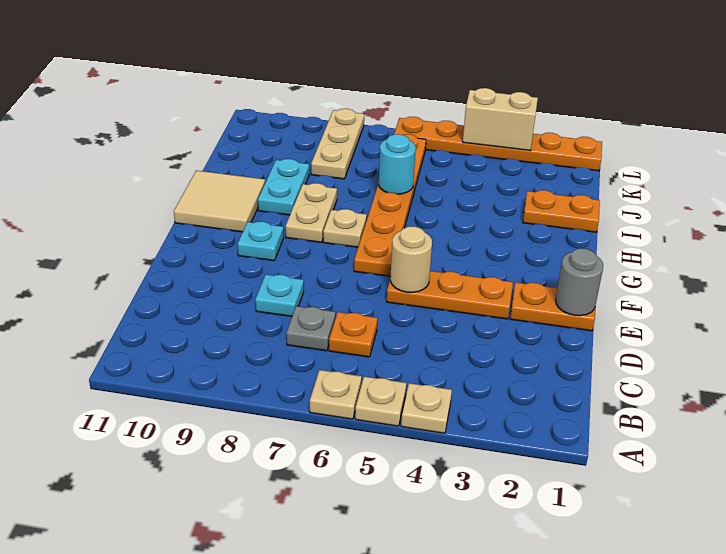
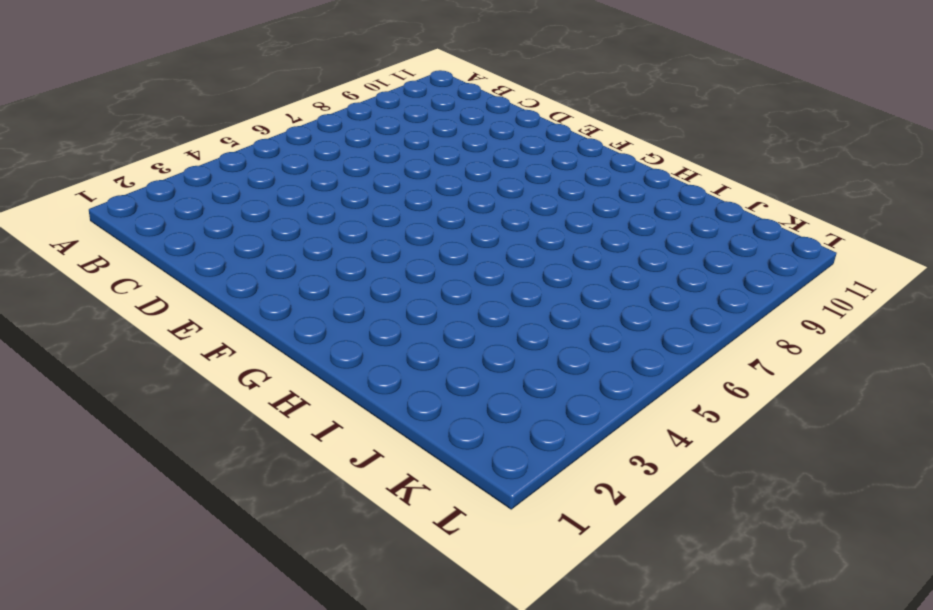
none -> tan 1x1 plate [401,383,452,433]
none -> tan 1x1 plate [355,377,407,426]
none -> tan 1x1 plate [310,370,362,419]

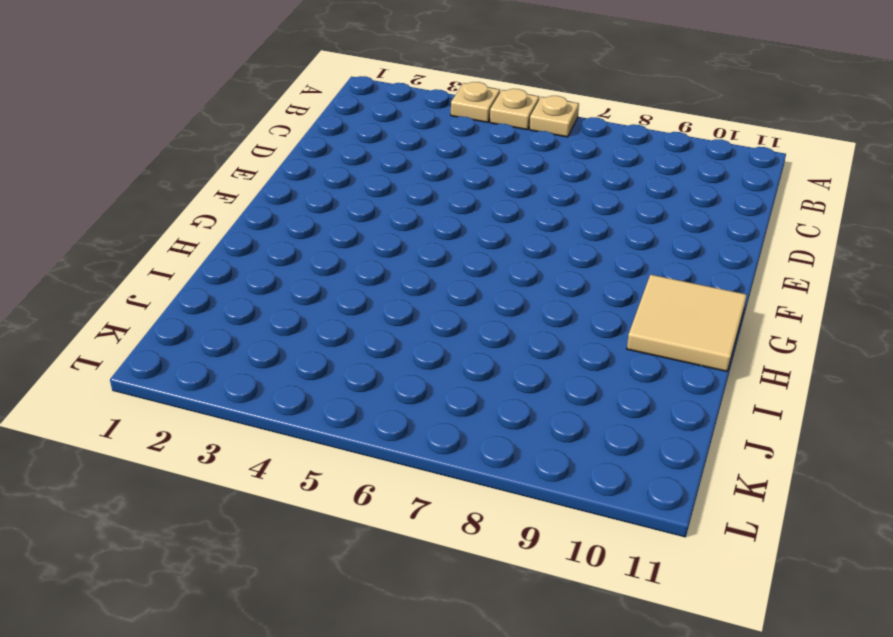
none -> orange 1x1 plate [329,312,378,357]
none -> grey 1x1 plate [286,306,336,351]
none -> cyan 1x1 plate [255,275,304,316]

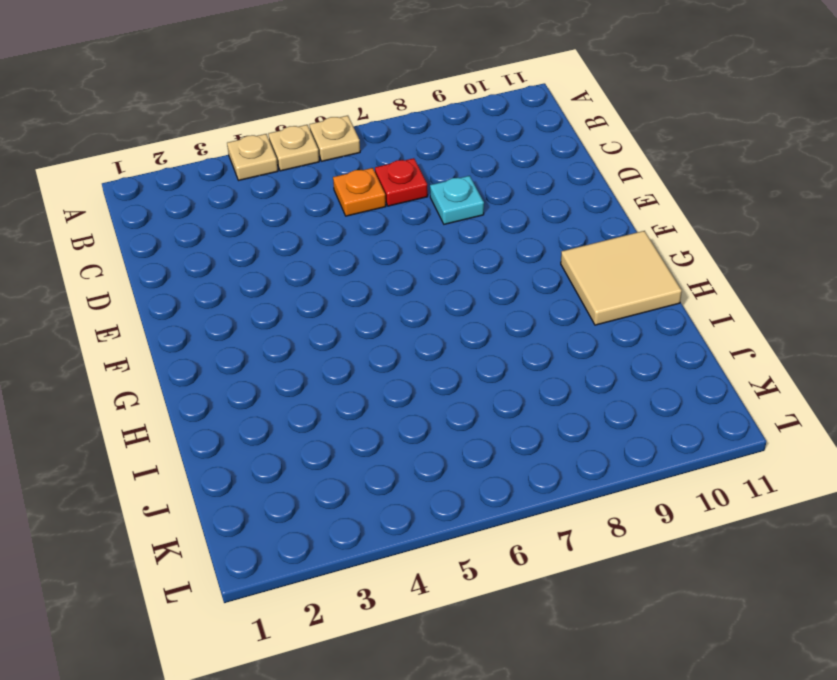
red 1x1 plate [375,158,428,206] -> grey 1x1 plate [286,306,336,351]
none -> orange 1x2 plate [510,282,595,331]
none -> orange 1x3 plate [387,271,513,319]
none -> orange 1x6 plate [354,134,426,276]

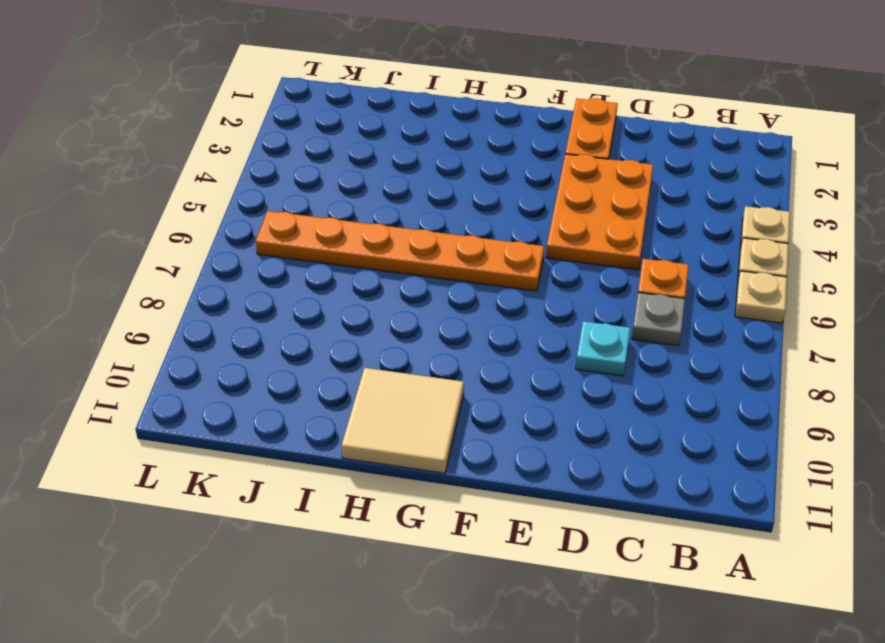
orange 2x3 plate [546,154,653,270] -> orange 1x3 plate [387,271,513,319]
none -> cyan 1x1 plate [238,221,284,261]
none -> tan 1x1 plate [323,209,367,247]
none -> tan 1x2 plate [286,183,337,242]

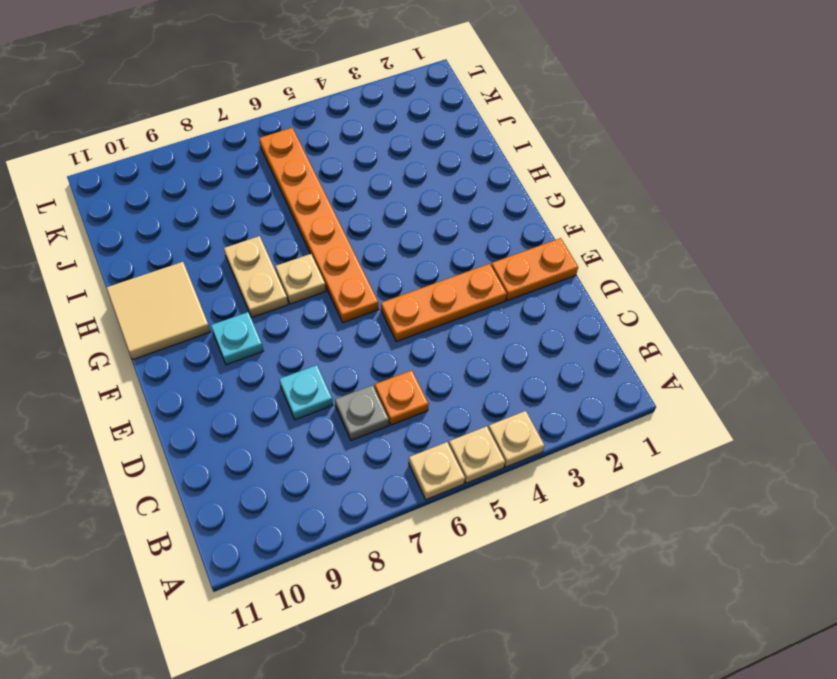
none -> cyan 1x2 plate [258,159,309,215]
none -> orange 1x2 plate [523,190,600,232]
none -> tan 1x3 plate [311,109,364,179]

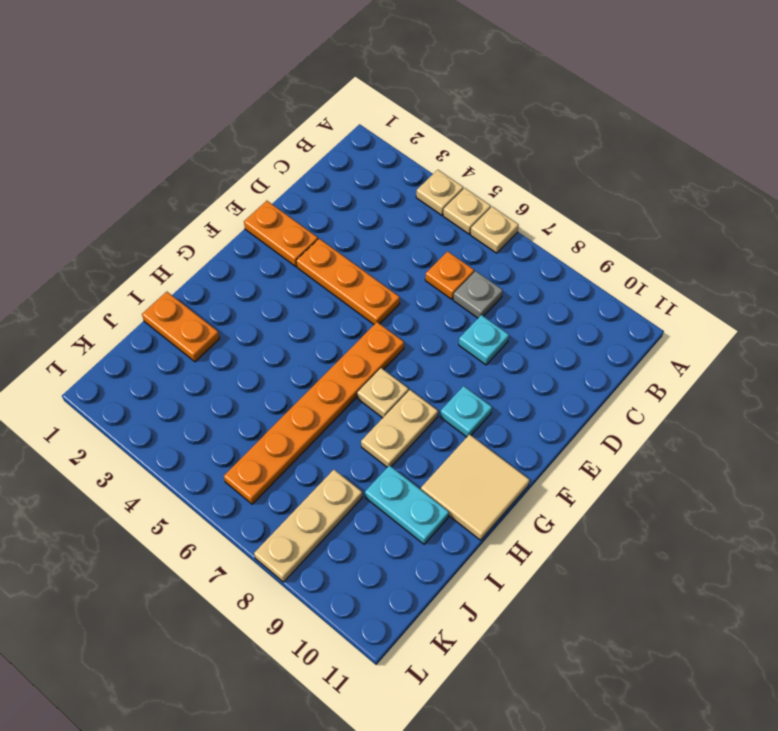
cyan 1x2 plate [365,465,449,544] -> cyan 1x2 plate turned to [258,159,309,215]
none -> orange 1x6 plate [394,117,602,171]
none -> grey 1x1 round brick [555,249,603,316]
none -> tan 1x1 round brick [390,226,432,292]

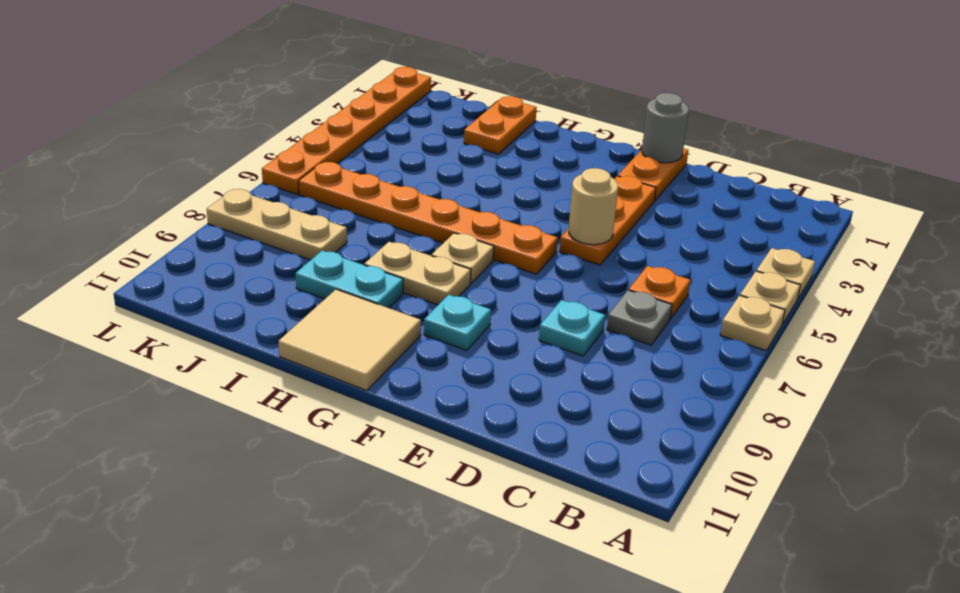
none -> cyan 1x1 round brick [379,134,416,194]
none -> tan 1x2 brick [463,88,538,150]

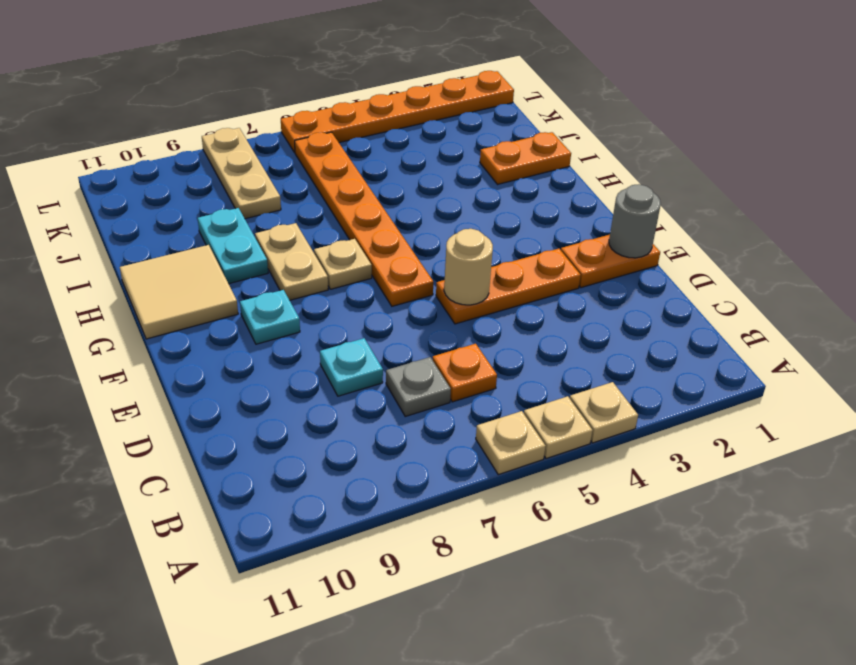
none -> cyan 1x1 round brick [379,134,416,194]
none -> tan 1x2 brick [463,88,538,150]

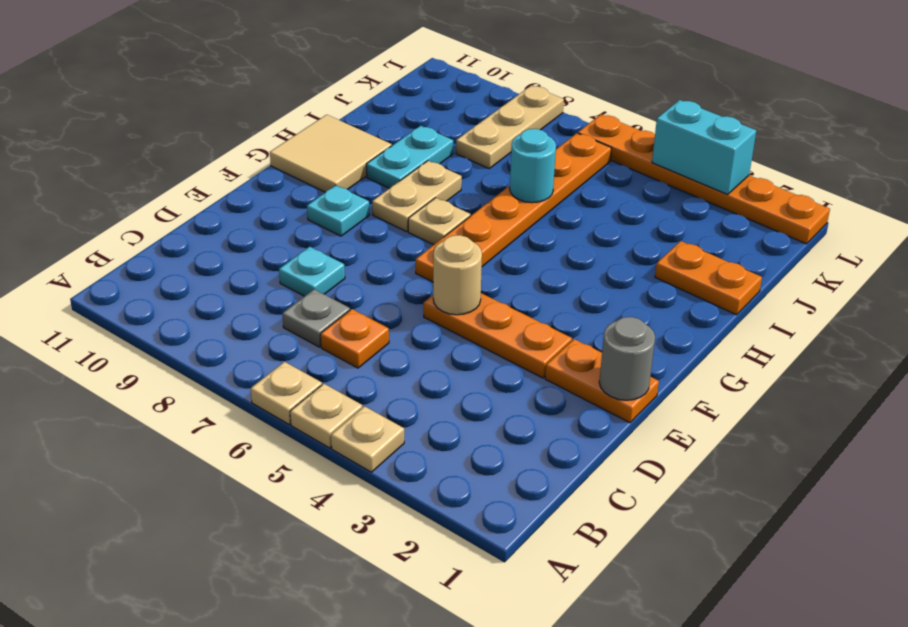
cyan 1x2 brick [652,100,756,194] -> tan 1x2 brick [463,88,538,150]

